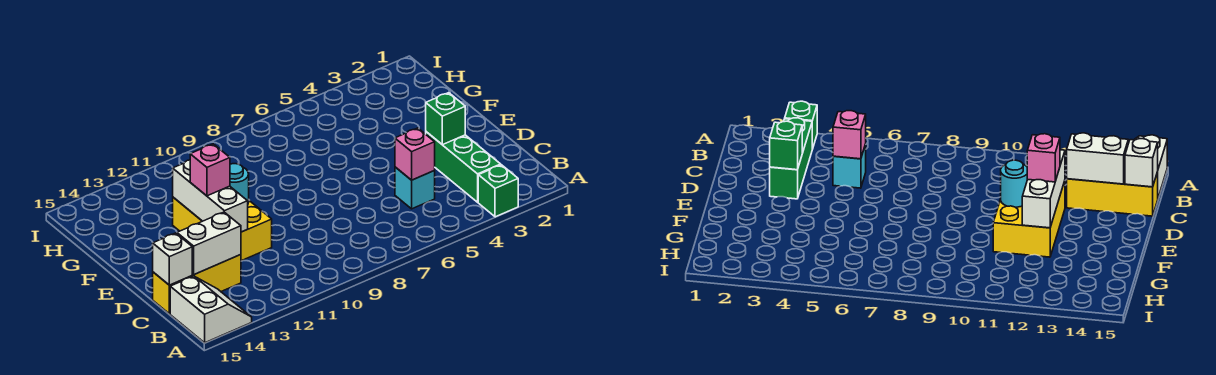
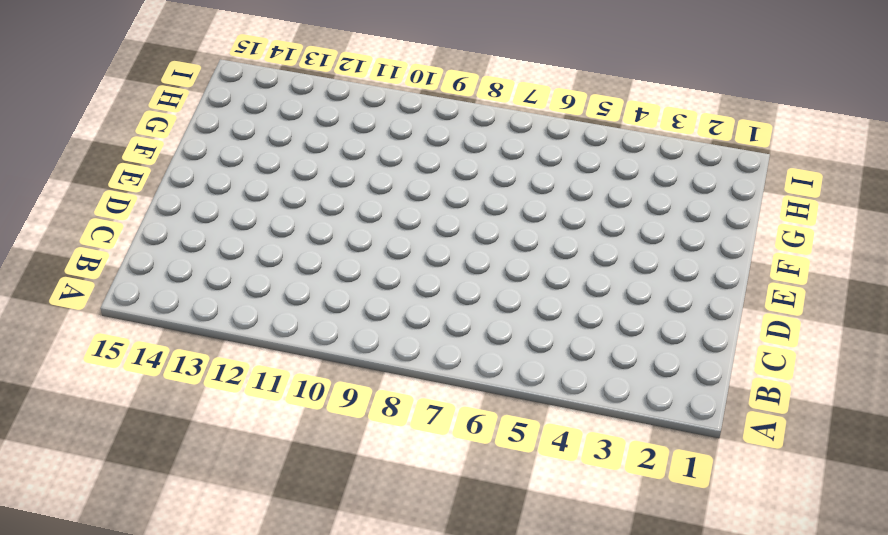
none -> green 1x1 brick [478,165,518,217]
none -> white 2x2 slope [170,276,252,343]
none -> green 1x3 brick [426,132,501,202]

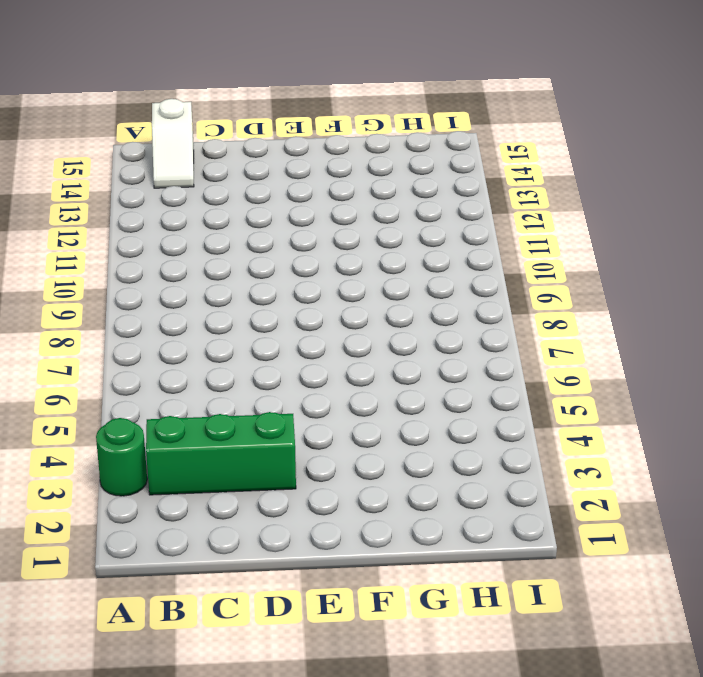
green 1x1 round brick [96,418,147,496] -> green 1x1 brick [478,165,518,217]
white 1x2 slope [152,99,194,188] -> white 2x2 slope [170,276,252,343]
none -> cyan 1x1 brick [395,167,435,209]
none -> yellow 1x3 brick [153,255,241,314]
none -> yellow 2x3 brick [173,197,272,261]

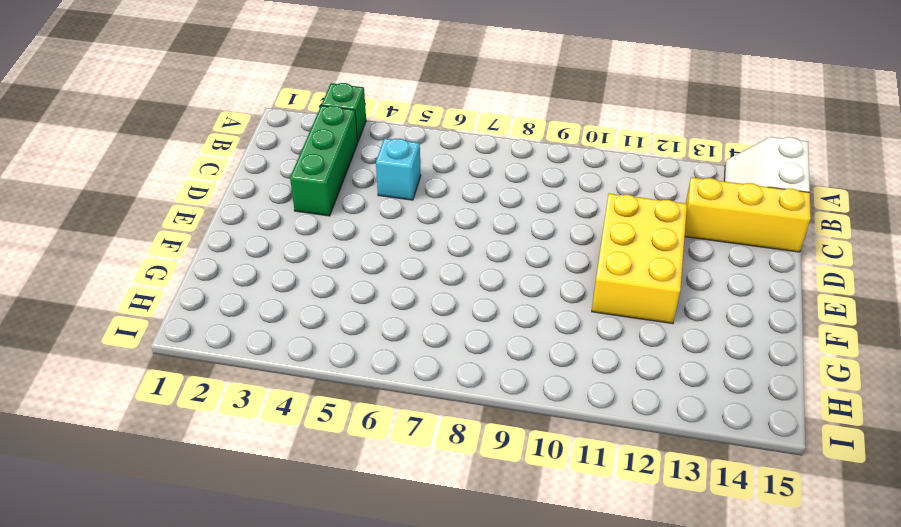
none -> pink 1x1 brick [395,128,435,180]
none -> white 1x2 brick [177,212,241,275]
none -> white 1x1 brick [153,233,192,285]

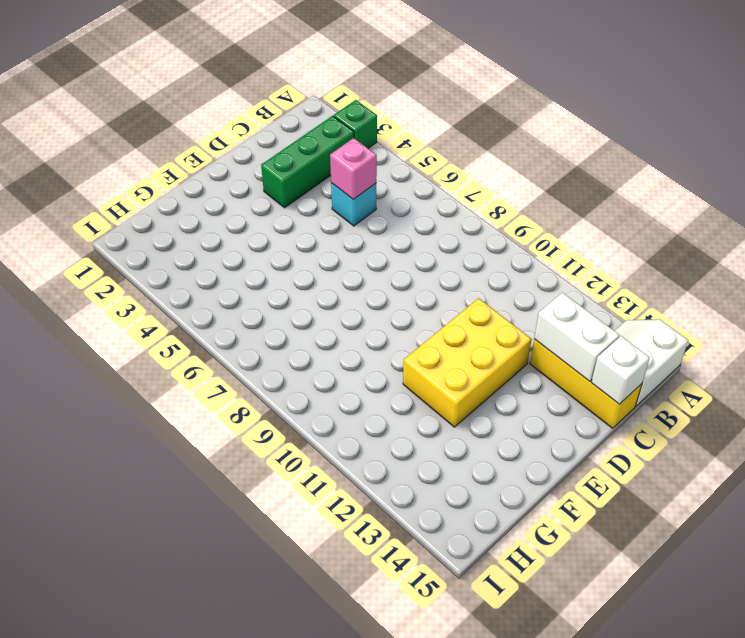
none -> green 1x1 brick [426,93,465,145]
none -> white 1x3 brick [173,160,248,232]
none -> cyan 1x1 round brick [230,164,249,203]

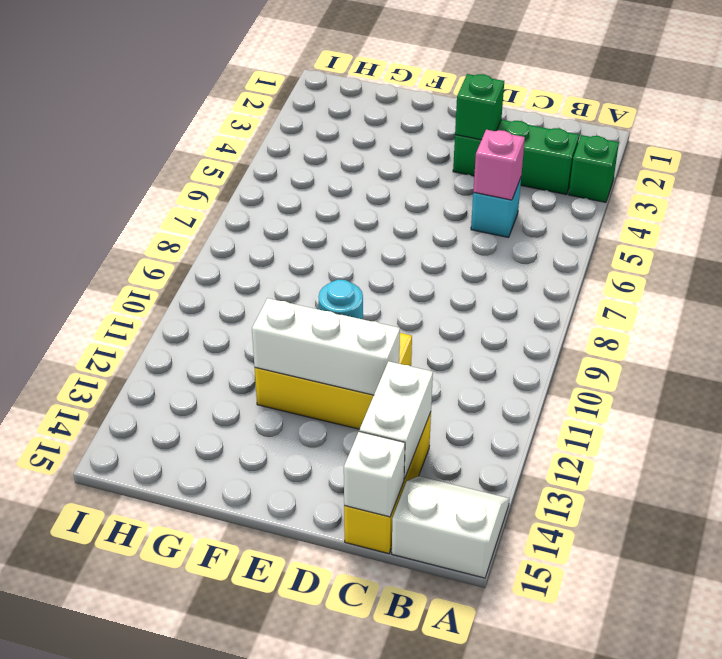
none -> pink 1x1 brick [190,144,230,196]

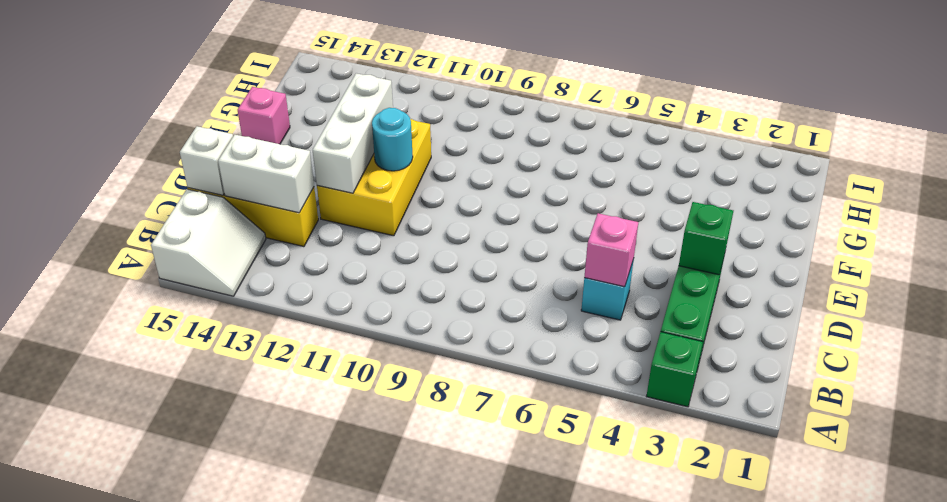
pink 1x1 brick [238,87,290,144] -> pink 1x1 brick moved to [190,144,230,196]

